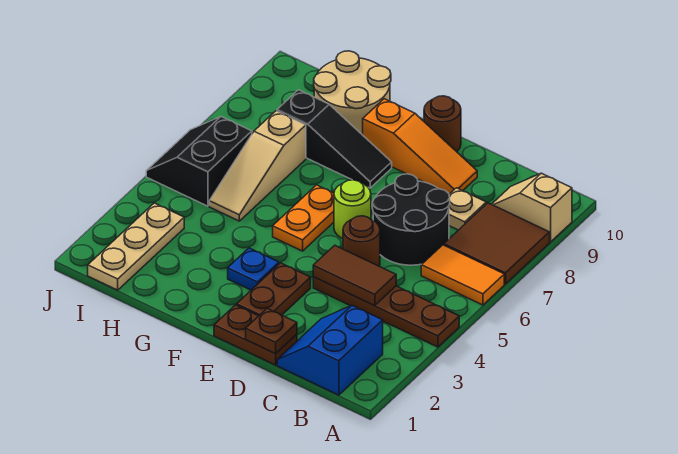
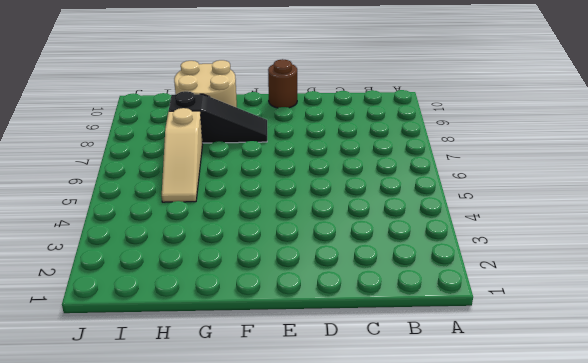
none -> brown 1x4 plate [313,277,459,347]
none -> orange 1x2 tile [421,245,504,305]
none -> brown 2x2 tile [444,203,550,284]

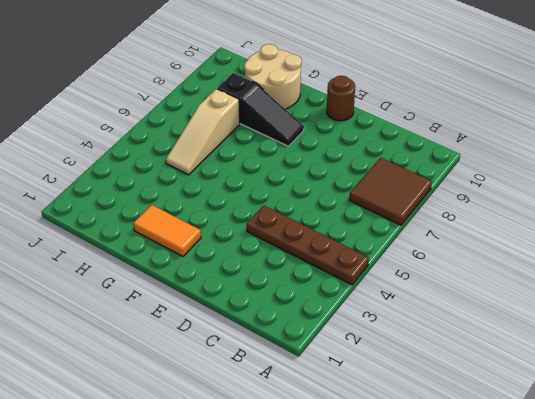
orange 1x2 tile [133,205,201,256] -> orange 1x2 tile moved to [421,245,504,305]
none -> tan 1x2 slope [492,173,572,242]
none -> blue 2x2 slope [277,306,383,395]
none -> black 2x2 round brick [372,174,450,265]

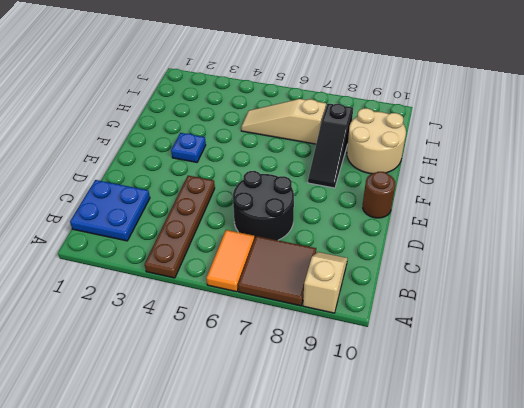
blue 2x2 plate [70,180,150,241] -> blue 2x2 slope [277,306,383,395]
none -> tan 1x1 plate [449,188,486,230]
none -> brown 1x2 plate [214,305,297,365]
none -> brown 1x1 round brick [343,216,380,266]

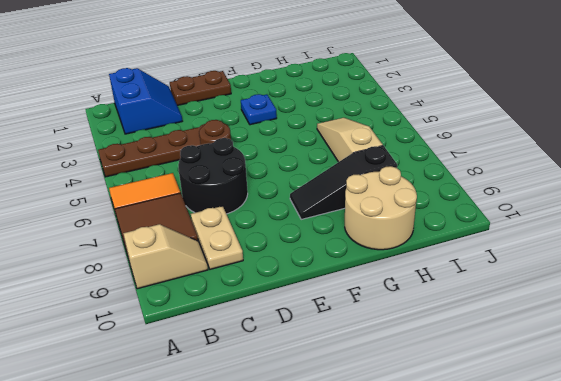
tan 1x2 plate [191,206,243,269] -> tan 1x1 plate [449,188,486,230]
none -> orange 1x3 slope [363,99,477,194]
none -> brown 1x2 plate [237,263,311,316]
none -> lime 1x1 round brick [334,180,371,238]

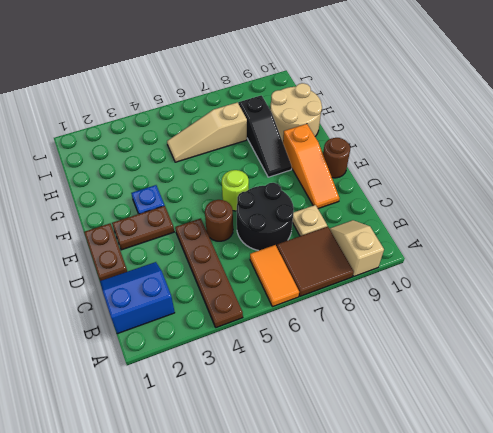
none -> orange 1x2 plate [273,185,334,251]
none -> tan 1x3 plate [88,203,184,290]
none -> black 2x2 slope [146,117,252,206]

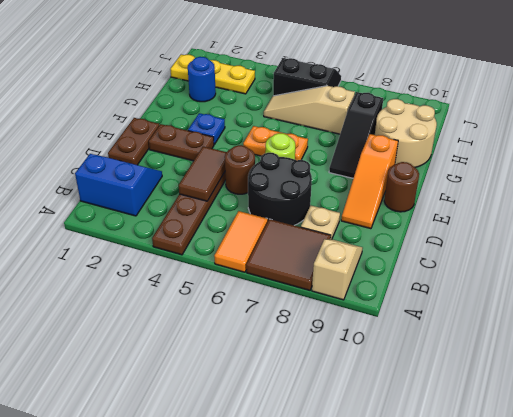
blue 1x1 round brick [188,57,216,102] -> none
yellow 1x3 plate [170,55,255,94] -> tan 1x3 plate [88,203,184,290]
none -> brown 1x1 plate [246,308,297,354]

